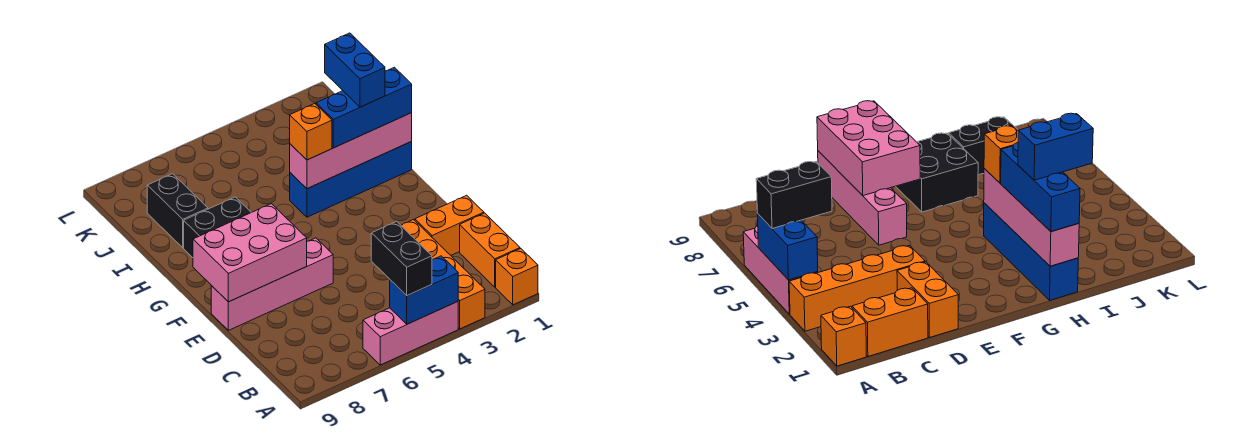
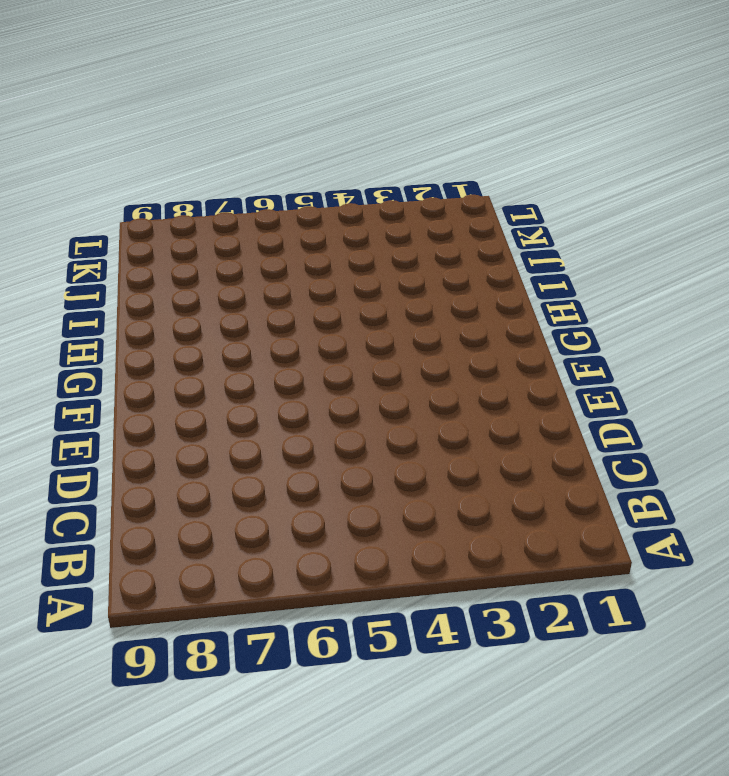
none -> orange 1x1 brick [496,249,538,305]
none -> orange 1x4 brick [401,220,485,329]
none -> pink 1x3 brick [363,302,458,365]

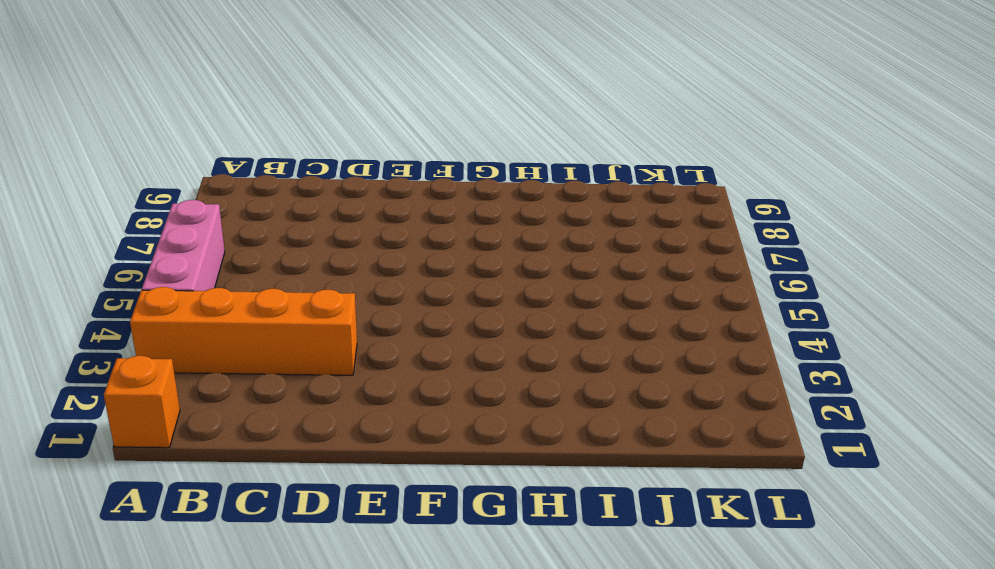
none -> orange 1x2 brick [460,213,520,287]
none -> orange 1x2 brick [415,195,484,255]
none -> pink 1x4 brick [211,238,333,330]

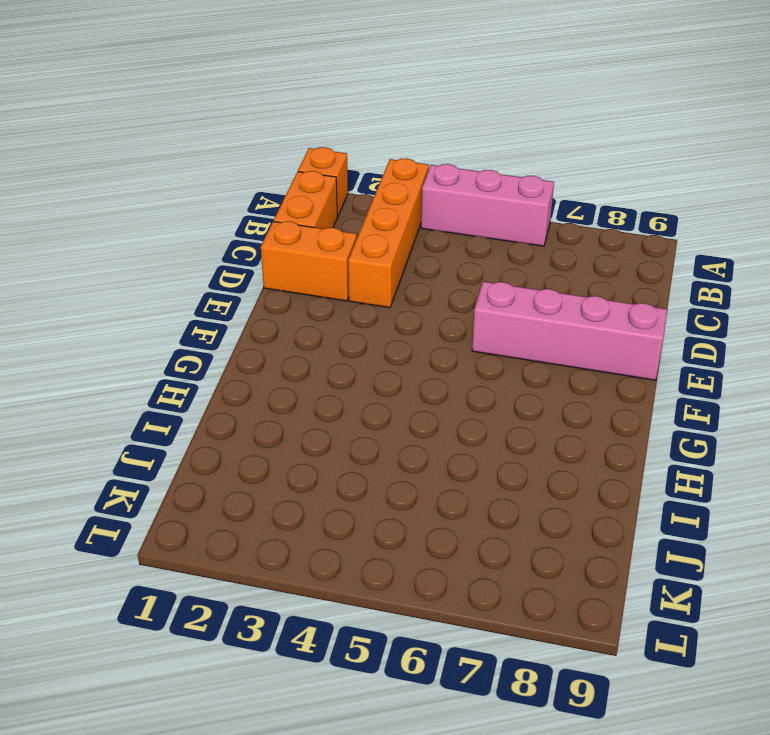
none -> black 2x2 brick [184,197,251,258]
none -> blue 1x4 brick [290,142,412,217]
none -> black 1x2 brick [147,174,208,248]

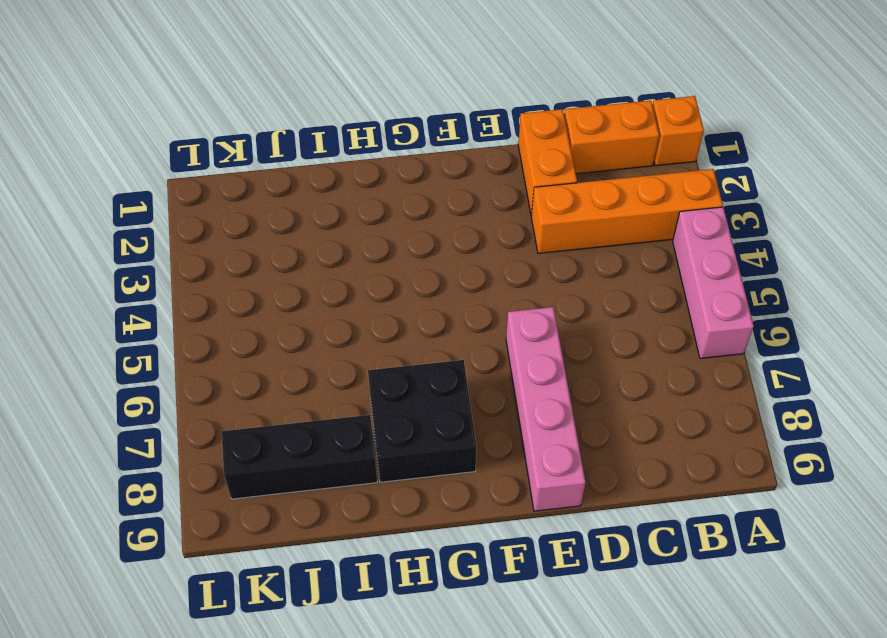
black 1x3 brick [221,415,377,499] -> black 1x2 brick [147,174,208,248]
none -> blue 1x4 brick [290,142,412,217]
none -> blue 1x2 brick [390,256,458,324]
none -> pink 2x3 brick [193,204,307,302]

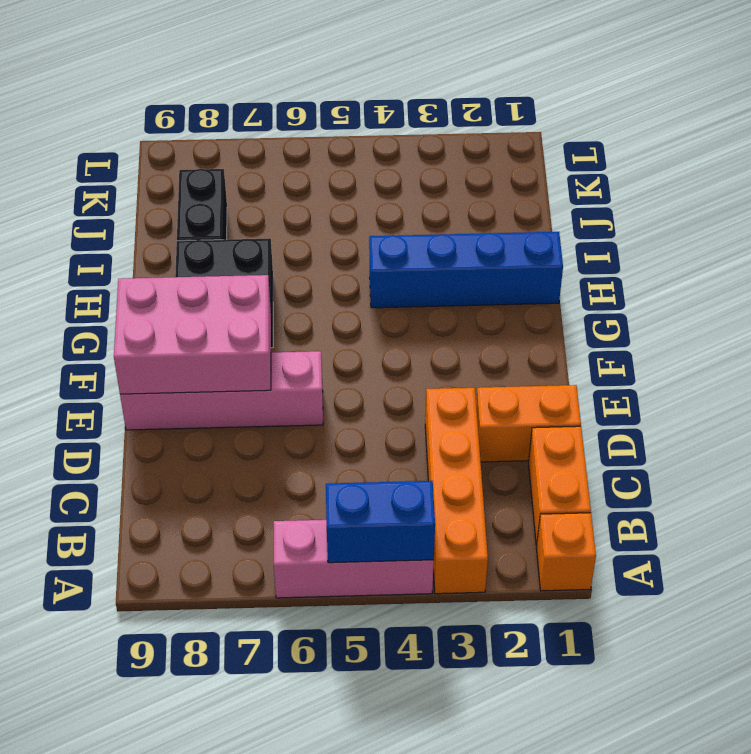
none -> pink 1x4 brick [290,113,412,189]
none -> black 1x2 brick [371,221,432,296]
none -> blue 1x3 brick [316,67,412,148]

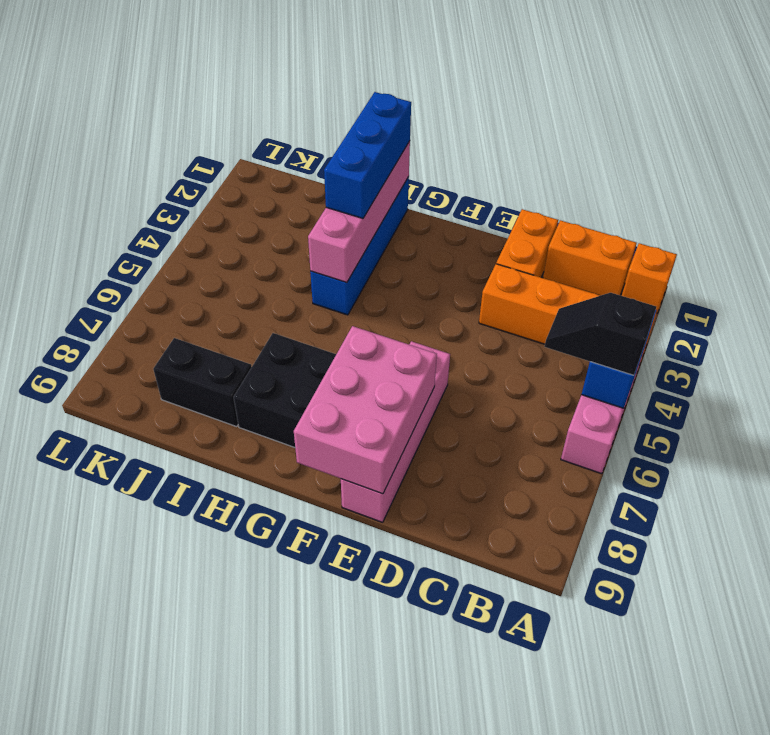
black 1x2 slope [545,293,656,375] -> black 1x2 brick [371,221,432,296]
none -> orange 1x1 brick [290,104,332,160]
none -> blue 1x2 brick [325,33,385,107]

